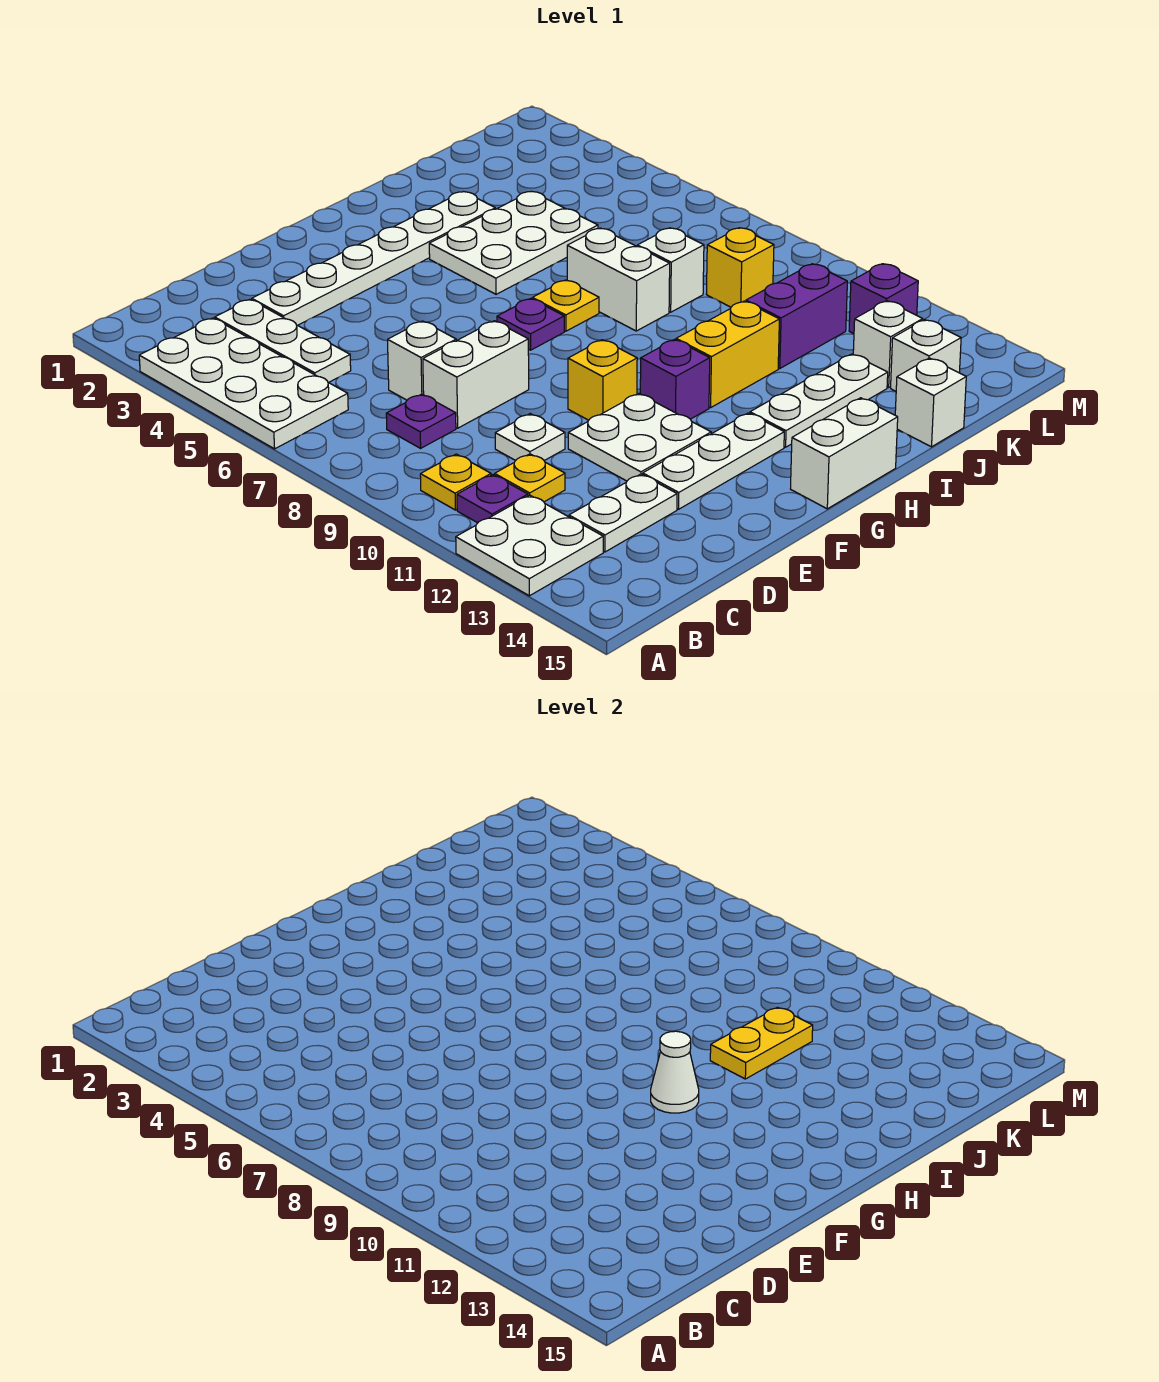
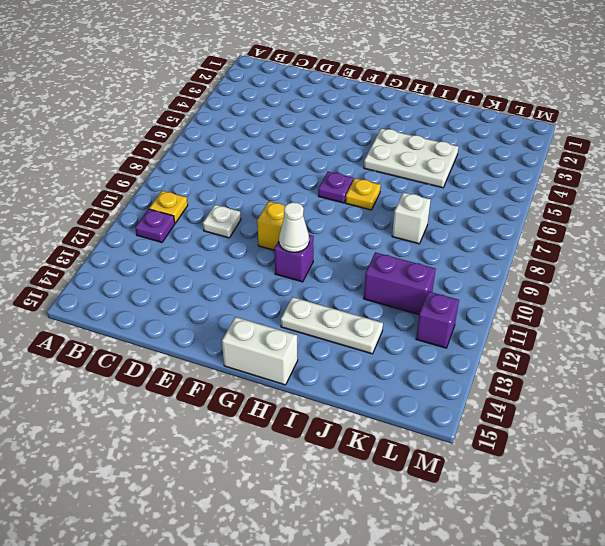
none -> white 2x4 plate [139,318,348,449]
none -> white 2x2 plate [456,495,603,596]
none -> white 1x3 plate [215,299,351,383]
none -> purple 1x1 plate [386,394,456,448]

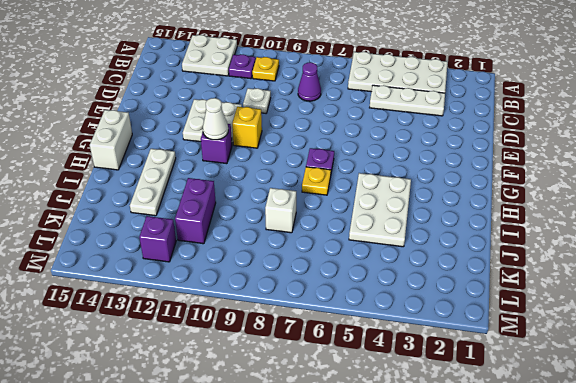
purple 1x1 cone [298,62,321,101] -> purple 1x1 plate [386,394,456,448]
none -> yellow 1x1 plate [495,454,565,502]
none -> white 1x2 plate [569,474,677,552]
none -> white 1x6 plate [252,192,495,325]
none -> white 1x1 brick [388,321,457,400]

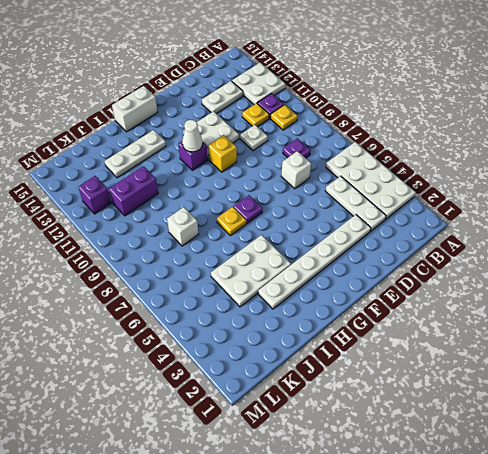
none -> white 1x2 brick [423,321,529,428]
none -> white 1x3 plate [643,413,784,509]
none -> yellow 1x2 brick [676,301,779,408]
none -> white 1x2 brick [567,228,670,331]

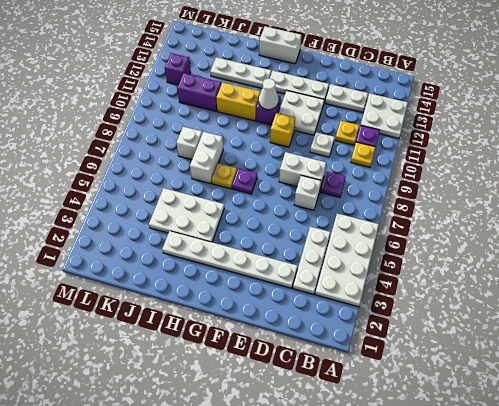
none -> white 1x1 brick [895,358,966,447]
none -> yellow 1x1 brick [706,228,774,307]
none -> white 1x1 brick [853,301,923,387]
none -> white 1x1 brick [891,320,961,391]

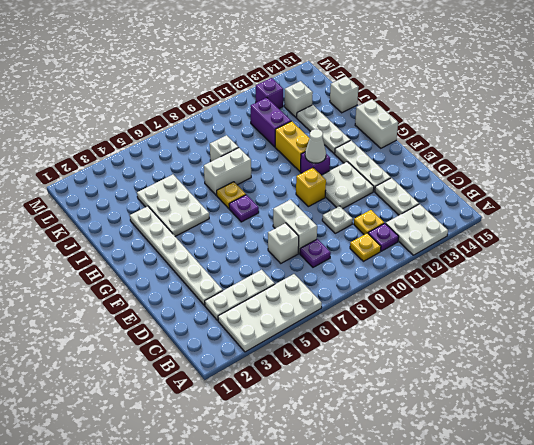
none -> yellow 1x1 brick [706,228,774,307]
none -> white 1x1 brick [891,320,961,391]
none -> yellow 1x2 plate [710,1007,813,1079]

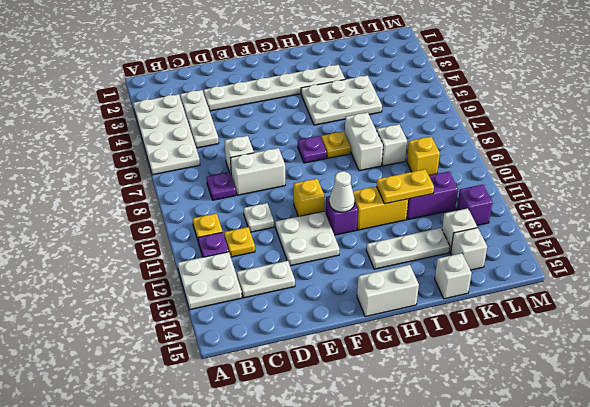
none -> white 1x3 plate [643,413,784,509]

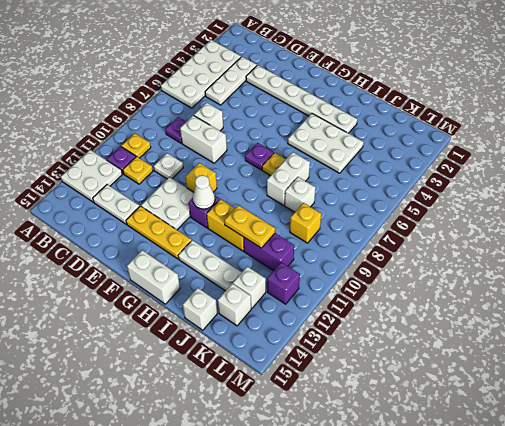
yellow 1x3 plate [126,206,192,259] -> white 1x3 plate [643,413,784,509]

